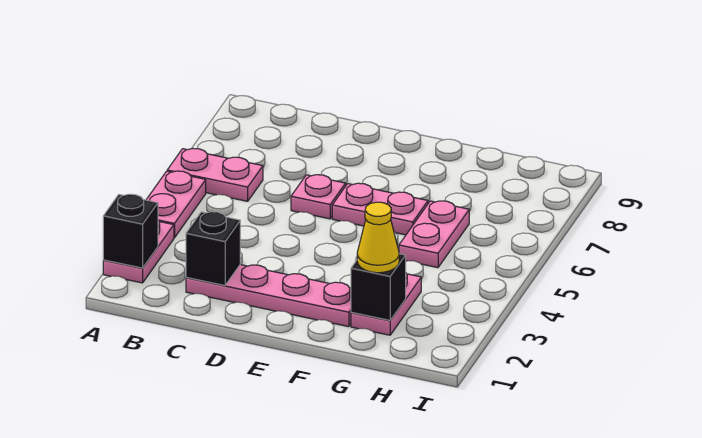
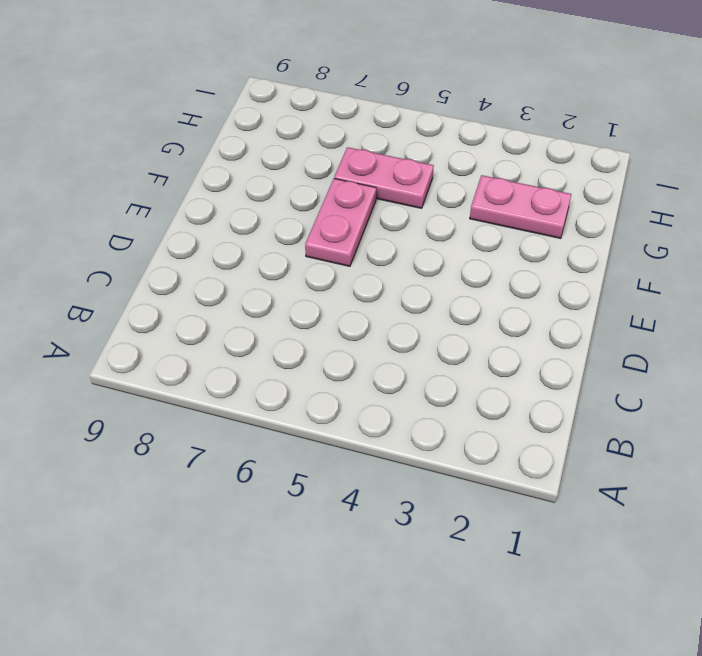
none -> pink 1x2 plate [103,221,174,283]
none -> pink 1x2 plate [146,171,206,238]
none -> pink 1x2 plate [167,148,263,201]

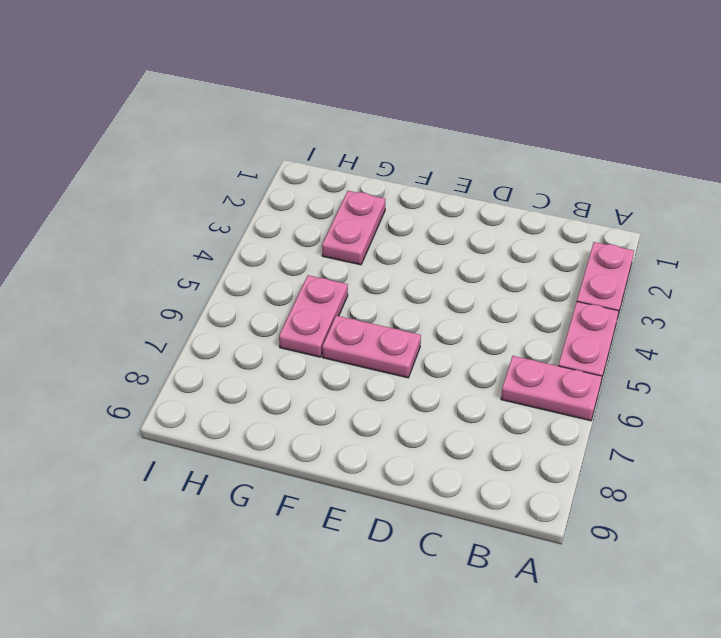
none -> pink 1x4 plate [186,265,351,327]
none -> pink 1x1 plate [291,175,346,219]
none -> black 1x1 brick [103,194,158,268]

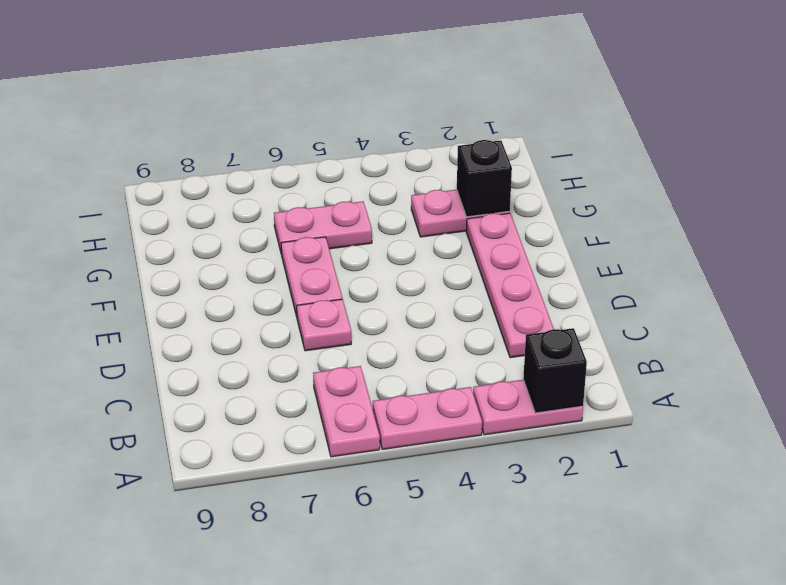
none -> black 1x1 brick [186,212,240,286]
none -> yellow 1x1 cone [357,202,399,273]

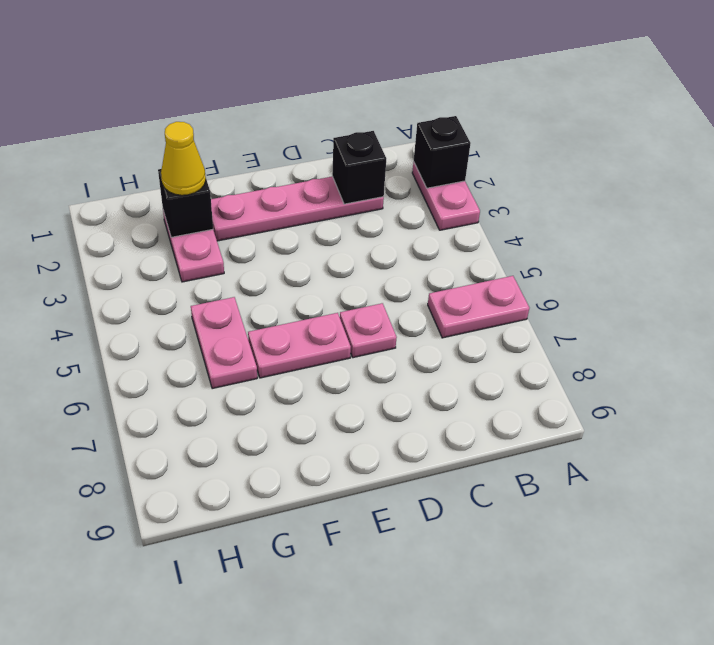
none -> pink 1x2 plate [146,171,206,238]

